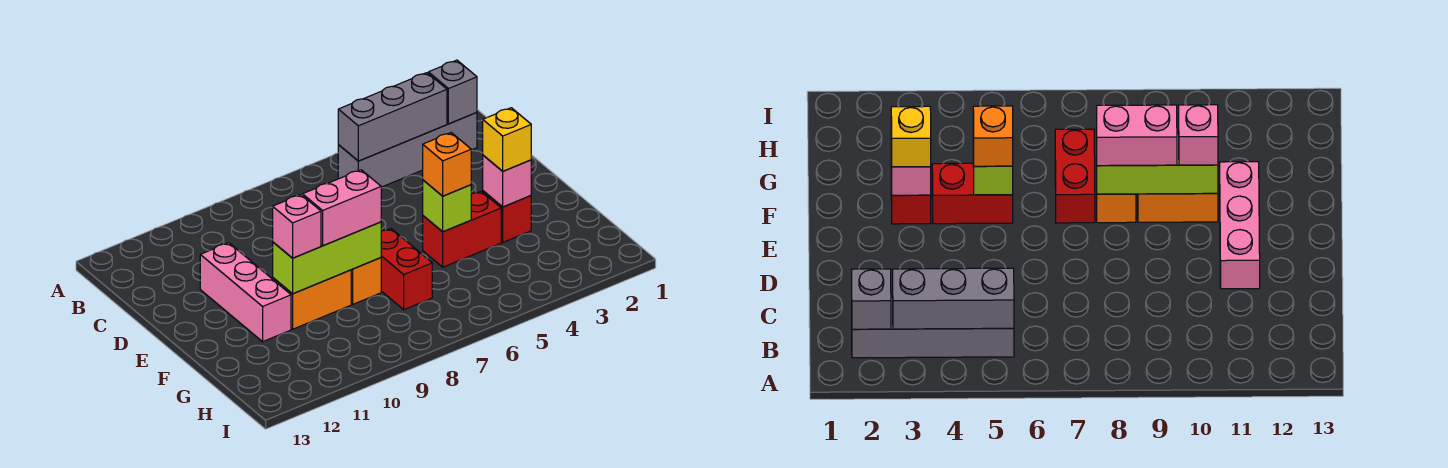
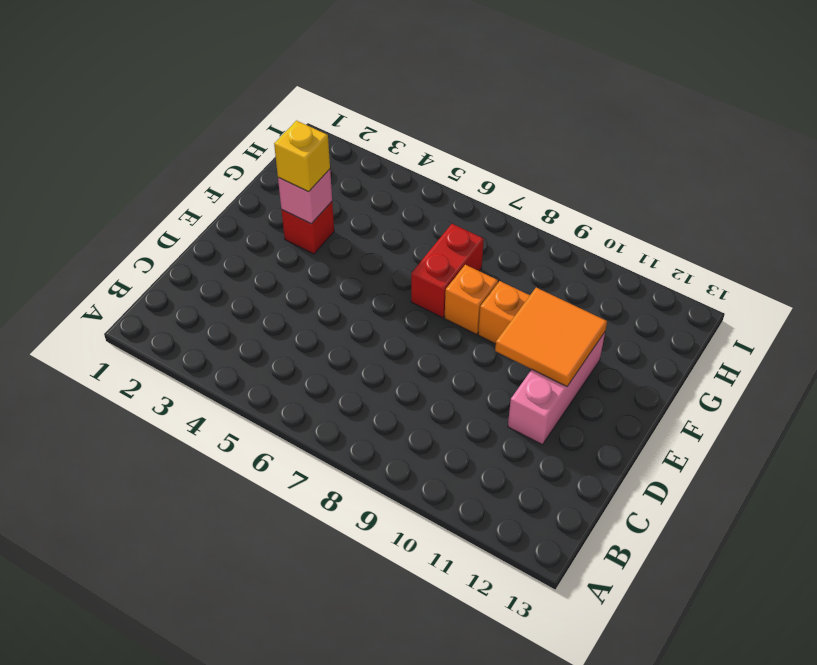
orange 2x2 tile [495,288,607,386] -> lime 1x3 brick [273,222,381,294]
none -> grey 1x4 brick [338,112,477,187]
none -> red 1x2 brick [423,191,501,267]
none -> grey 1x1 brick [428,60,477,124]

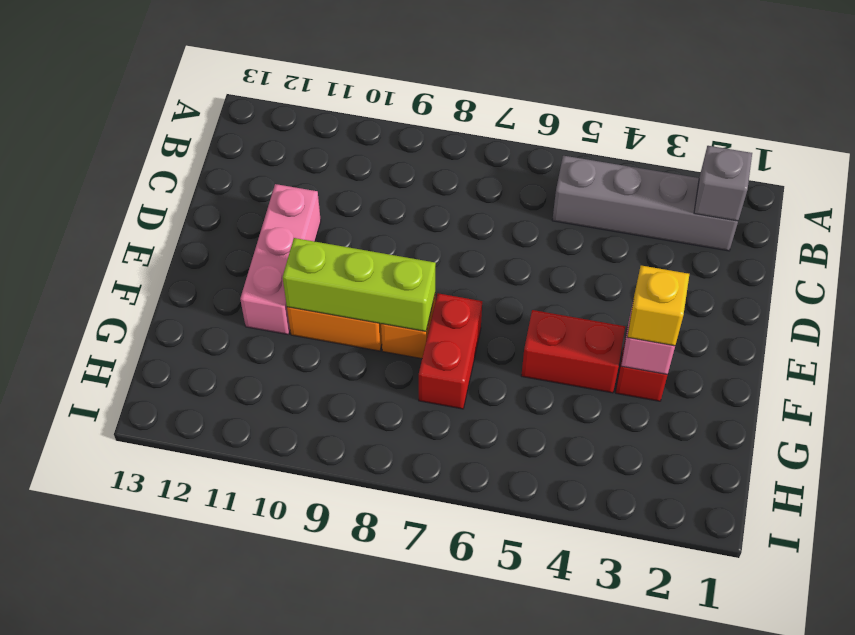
none -> grey 1x3 brick [338,73,447,161]
none -> lime 1x1 brick [423,180,471,232]
none -> orange 1x1 brick [423,133,471,196]

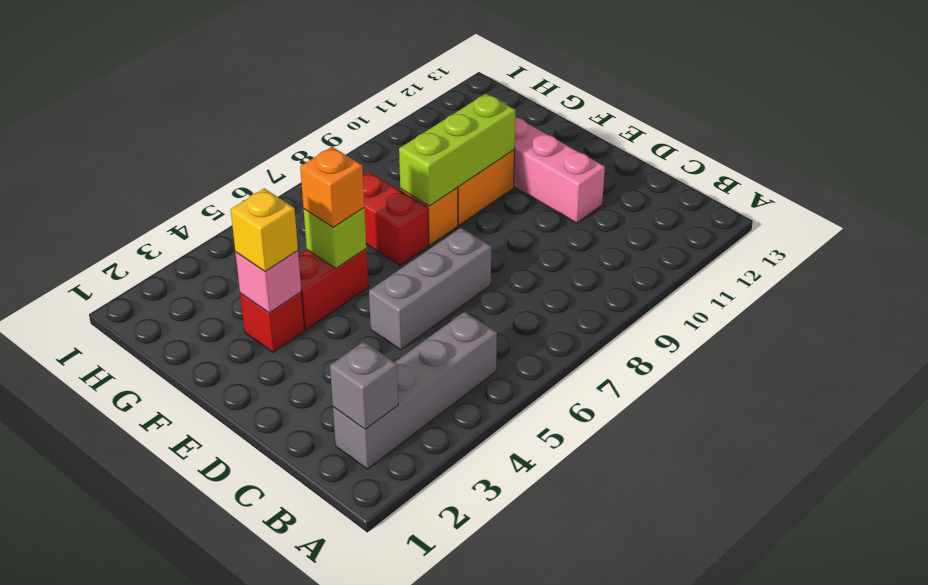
grey 1x3 brick [369,228,491,350] -> grey 1x3 brick moved to [338,73,447,161]
none -> pink 1x2 brick [303,170,381,246]
none -> pink 1x1 brick [273,195,321,258]

